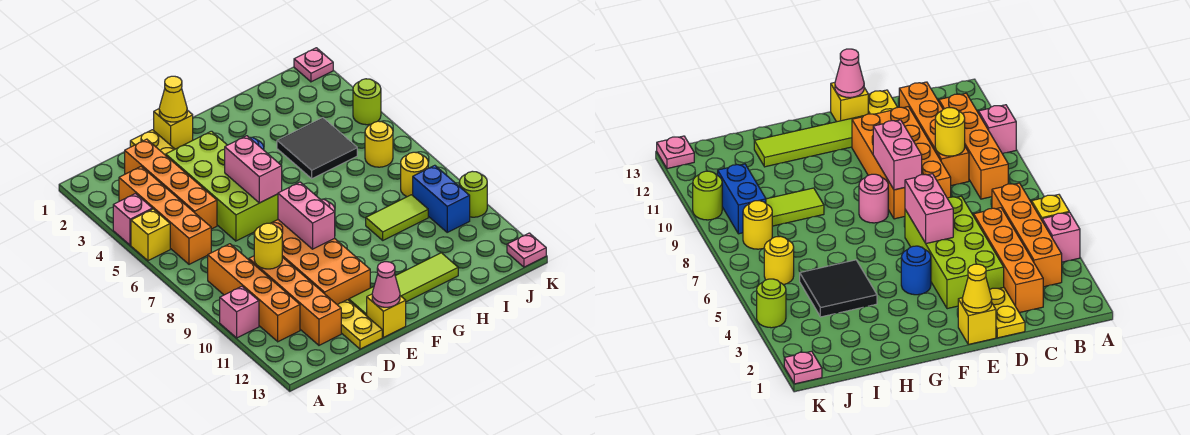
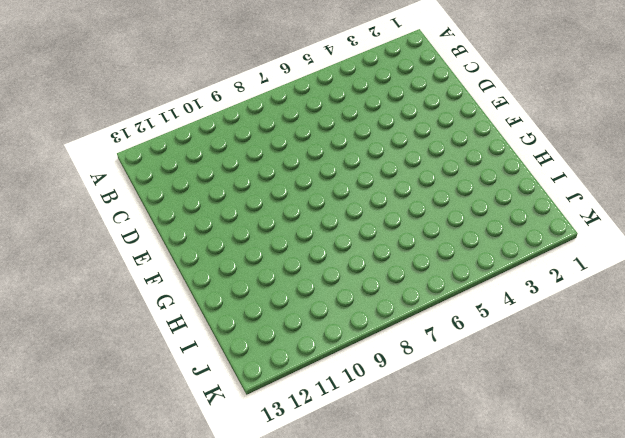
none -> pink 1x1 brick [113,194,152,245]
none -> yellow 1x1 brick [131,209,170,261]
none -> pink 1x1 brick [220,286,259,338]
none -> orange 1x4 brick [119,167,211,264]

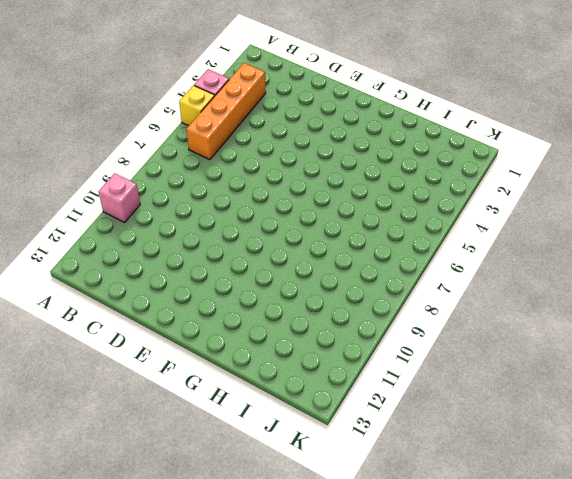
none -> orange 1x4 brick [208,244,300,342]
none -> orange 1x4 brick [125,139,217,229]
none -> orange 1x4 brick [249,256,341,345]
none -> yellow 1x2 plate [130,130,175,155]

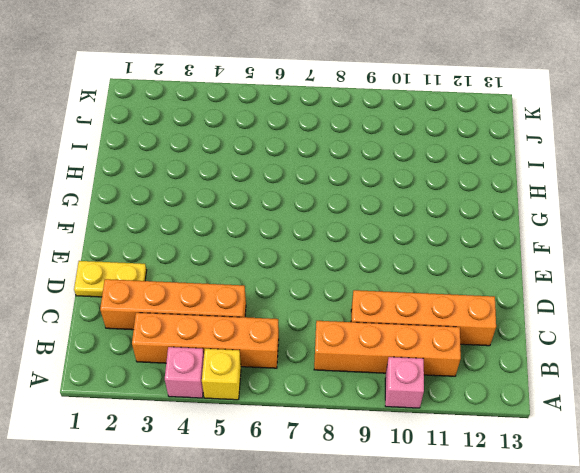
none -> lime 2x4 brick [166,131,278,241]
none -> orange 2x4 brick [254,220,370,305]
none -> yellow 1x2 plate [338,300,382,349]
none -> yellow 1x1 brick [154,109,193,149]

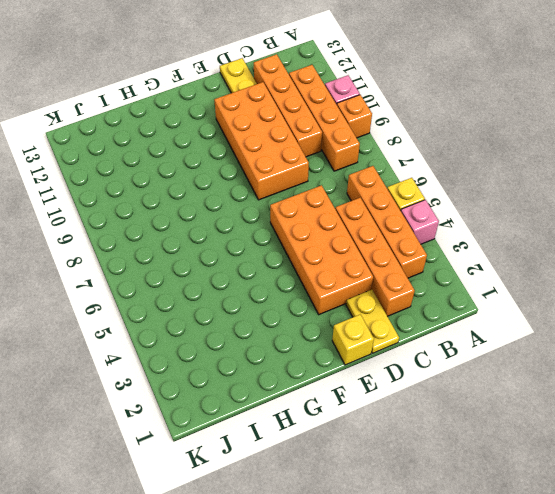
orange 1x1 brick [337,95,372,138] -> none
orange 2x4 brick [270,185,373,314] -> lime 2x4 brick [166,131,278,241]
none -> lime 1x4 tile [349,253,458,316]
none -> yellow 1x1 brick [367,294,406,337]
none -> blue 1x1 round brick [901,246,931,295]
none -> pink 1x1 round brick [859,174,888,223]

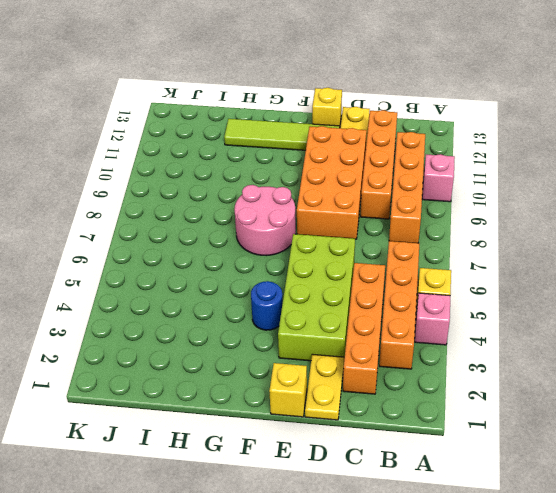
pink 2x2 round brick [234,185,296,256] -> pink 1x1 round brick [859,174,888,223]
none -> black 2x2 tile [277,118,357,179]
none -> lime 1x2 tile [366,195,428,240]
none -> yellow 1x1 round brick [365,121,393,167]
none -> yellow 1x1 round brick [401,152,428,197]

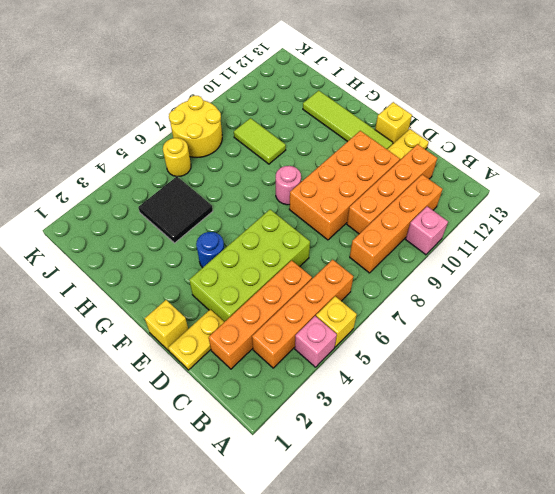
yellow 2x2 round brick [169,96,222,157] -> yellow 1x1 round brick [401,152,428,197]
none -> blue 1x2 brick [413,165,470,232]
none -> pink 1x1 plate [294,48,333,82]
none -> lime 1x1 round brick [353,79,381,125]
none -> lime 1x1 round brick [459,171,487,217]

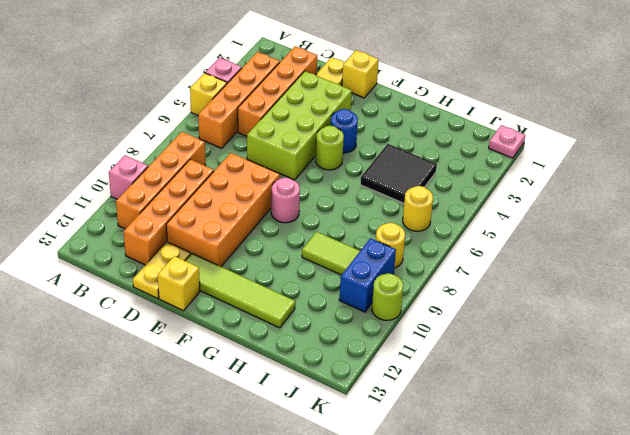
lime 1x1 round brick [316,126,344,170] -> lime 1x1 round brick moved to [353,79,381,125]
none -> pink 1x1 plate [507,233,546,267]
none -> yellow 1x1 round brick [254,223,282,269]
none -> yellow 1x1 cone [159,76,187,122]
none -> pink 1x2 brick [225,136,282,203]

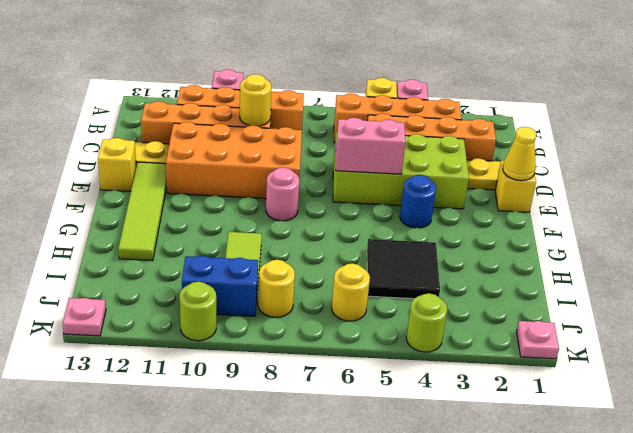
none -> pink 1x2 brick [278,182,335,249]
none -> pink 1x1 cone [372,262,400,307]

